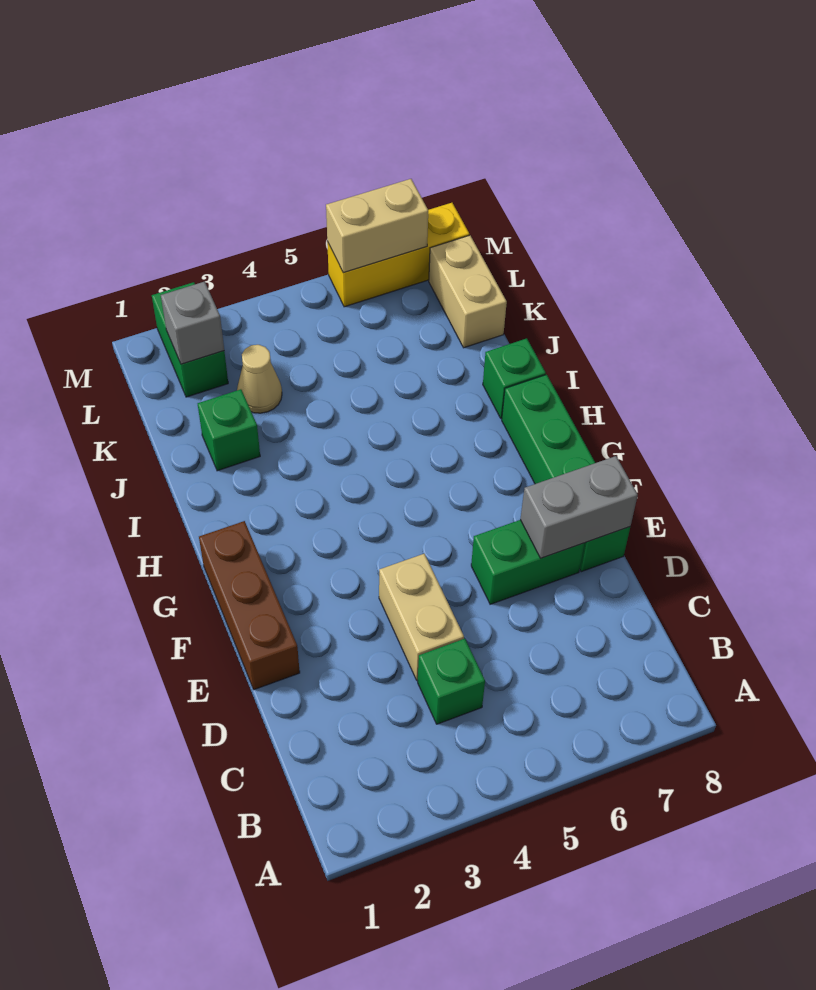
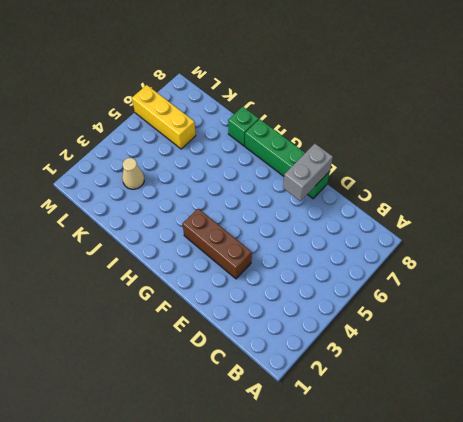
brown 1x3 brick [182,208,252,279] -> brown 1x3 brick moved to [199,521,300,690]
yellow 1x3 brick [132,85,196,149] -> yellow 1x3 brick turned to [327,203,469,307]
none -> green 1x1 brick [418,639,485,724]
none -> tan 1x2 brick [379,554,464,680]
none -> green 1x2 brick [471,520,584,604]

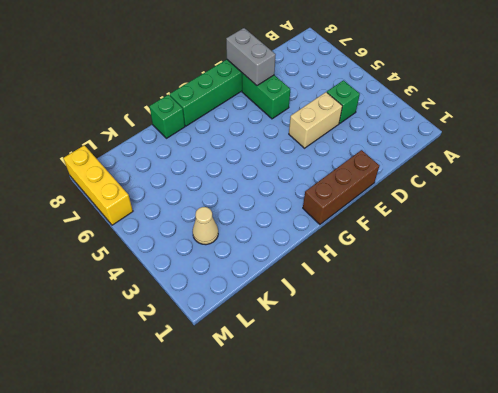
none -> green 1x1 brick [198,389,260,471]
none -> tan 1x2 brick [429,235,507,348]
none -> green 1x2 brick [152,282,228,397]

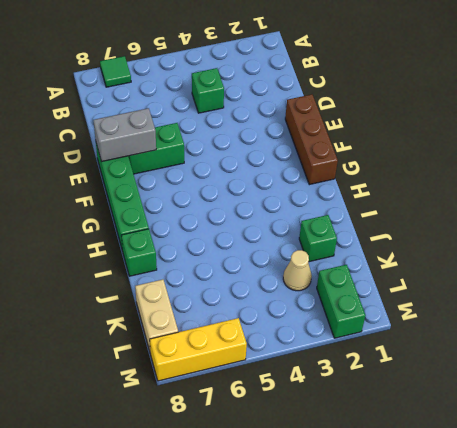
green 1x1 tile [100,56,131,87] -> none
none -> tan 1x2 brick [379,554,464,680]
none -> grey 1x1 brick [161,282,224,364]
none -> tan 1x2 brick [326,179,428,273]

